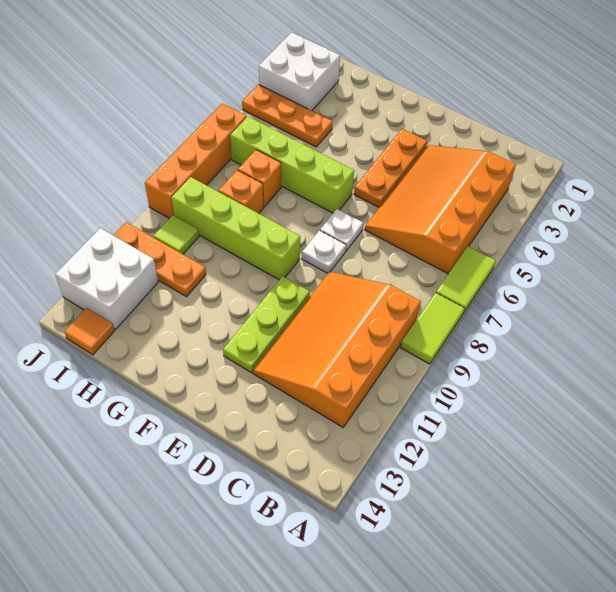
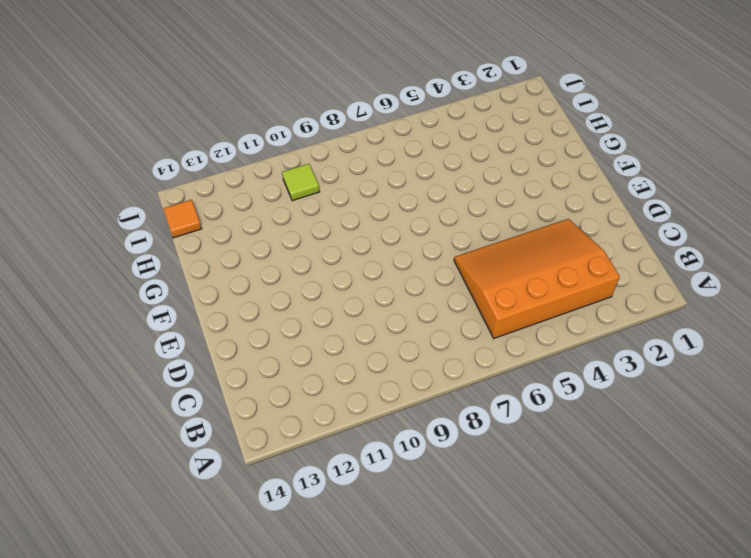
none -> lime 1x2 tile [436,246,496,313]
none -> lime 1x2 tile [401,293,464,364]
none -> orange 3x4 slope [253,272,421,427]

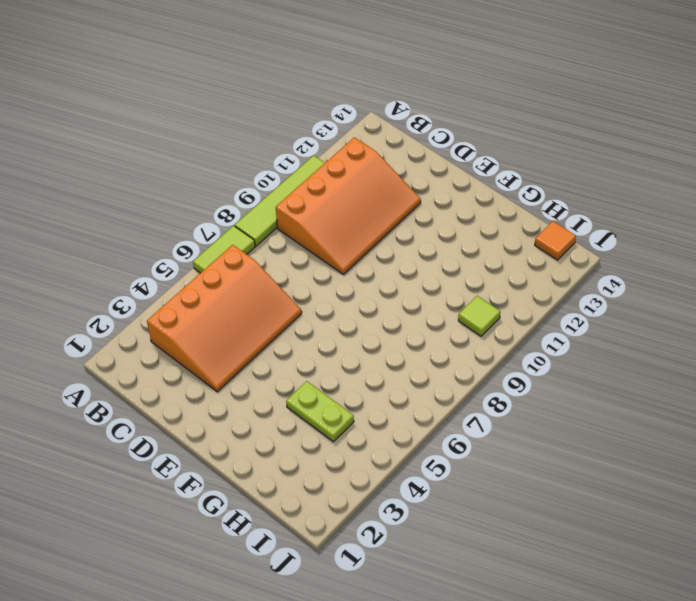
lime 1x4 tile [235,155,325,246] -> lime 1x2 tile [401,293,464,364]
lime 1x2 plate [286,381,354,442] -> orange 1x3 plate [242,85,333,147]
none -> orange 1x3 plate [354,129,427,207]
none -> white 1x1 plate [320,209,363,251]
none -> white 1x1 plate [302,231,346,273]

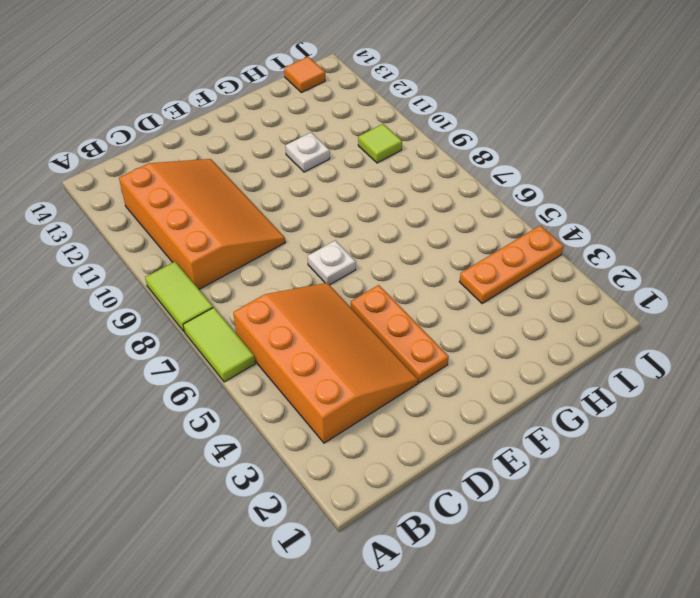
white 1x1 plate [286,133,330,172] -> white 1x1 plate moved to [302,231,346,273]
none -> lime 1x3 plate [223,276,310,373]
none -> lime 1x4 brick [230,117,354,213]
none -> lime 1x4 brick [171,177,300,280]

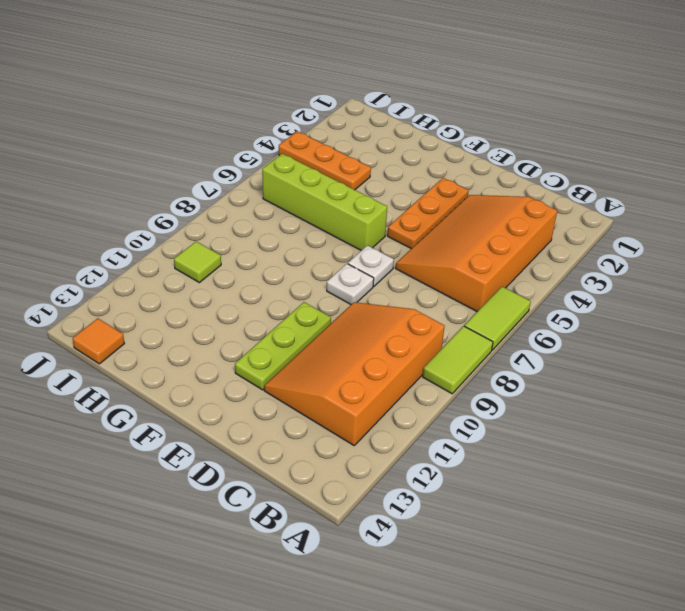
none -> lime 1x4 brick [171,177,300,280]
none -> orange 1x1 brick [238,150,281,207]
none -> orange 1x1 brick [219,170,263,213]

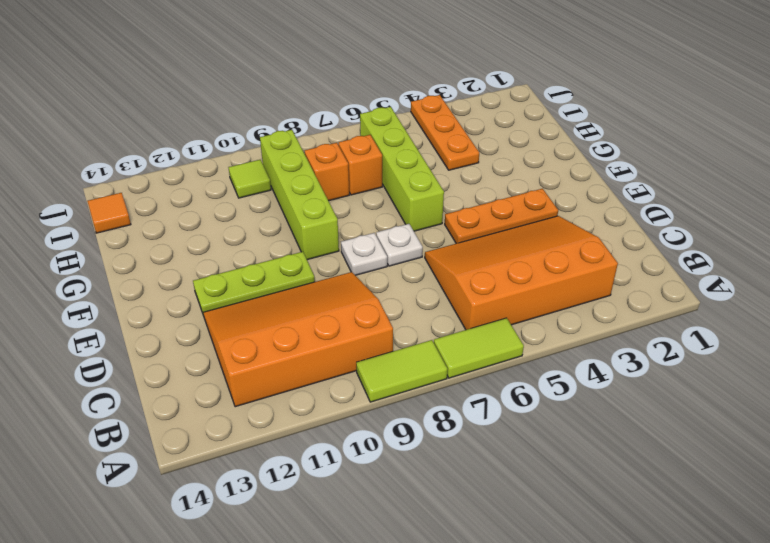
none -> orange 1x3 plate [113,222,206,297]
none -> white 2x2 brick [259,32,340,111]
none -> white 2x2 brick [55,228,158,329]

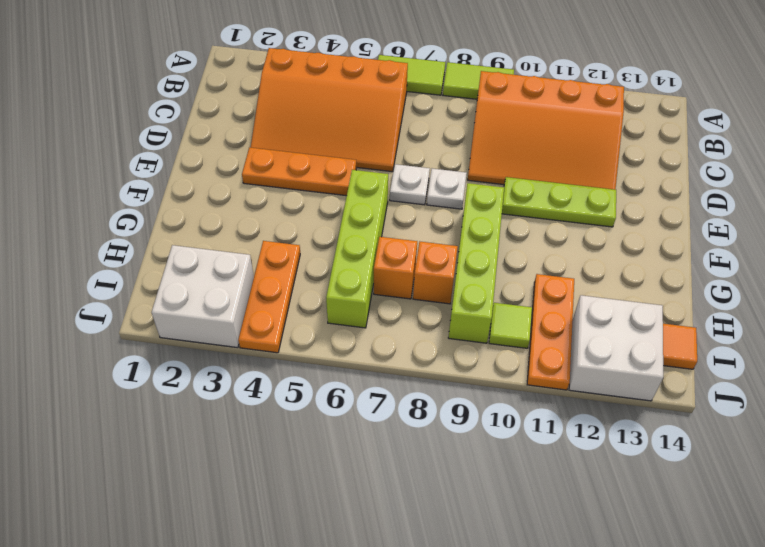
none -> orange 1x4 brick [145,103,247,219]

